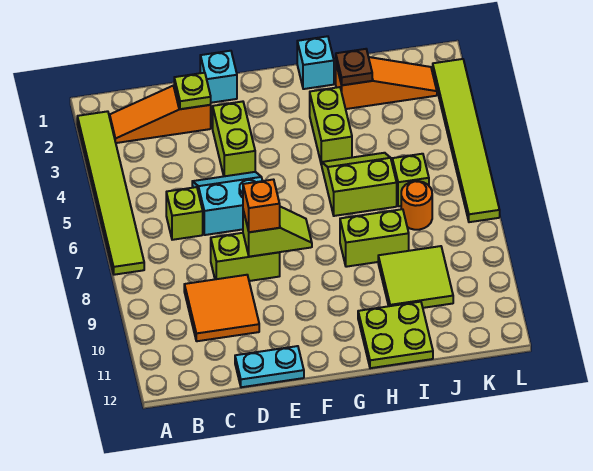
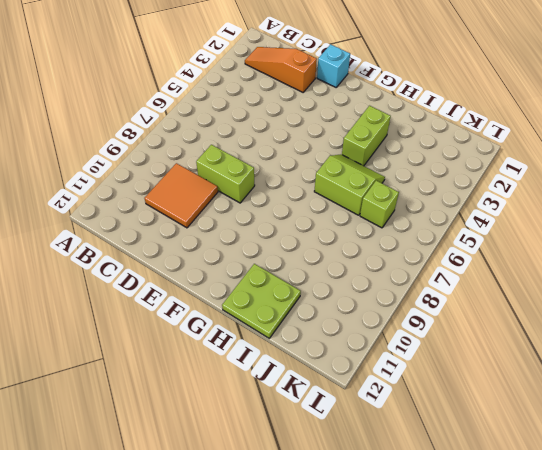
none -> lime 1x6 tile [77,111,144,275]
none -> lime 1x1 brick [166,187,203,240]
none -> cyan 2x2 slope [192,172,262,235]

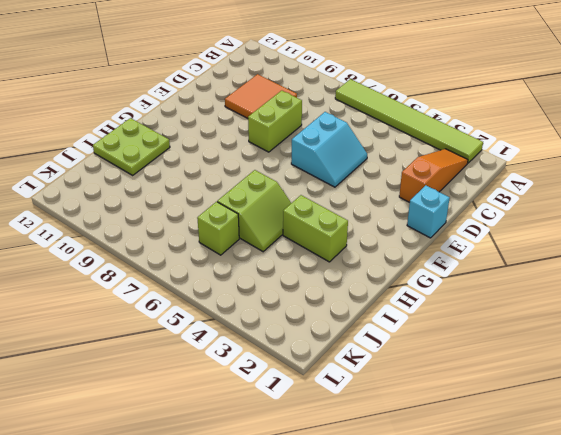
none -> lime 1x1 brick [166,187,203,240]
none -> cyan 1x2 plate [235,346,304,387]
none -> lime 1x2 brick [213,101,255,176]

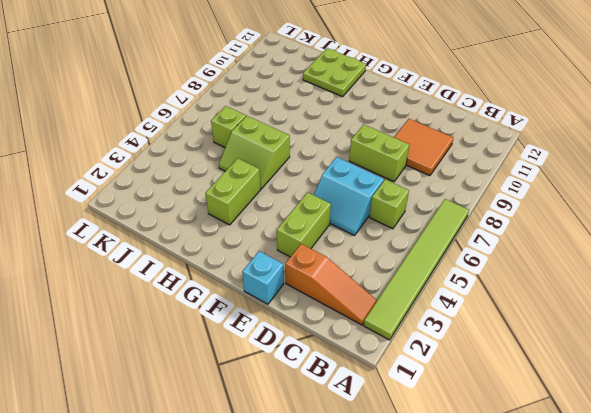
none -> cyan 1x2 plate [235,346,304,387]
none -> cyan 1x1 brick [297,36,334,89]
none -> lime 1x2 brick [340,209,409,267]

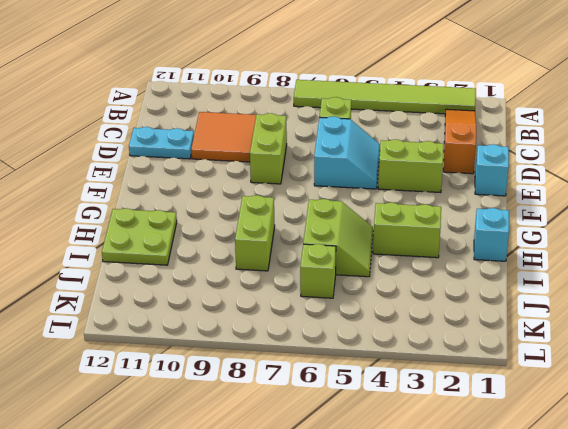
cyan 1x2 plate [129,127,194,159] -> cyan 1x2 plate turned to [235,346,304,387]
none -> orange 1x3 slope [336,57,437,109]
none -> lime 2x2 tile [378,246,453,308]
none -> orange 1x1 round brick [401,181,432,230]

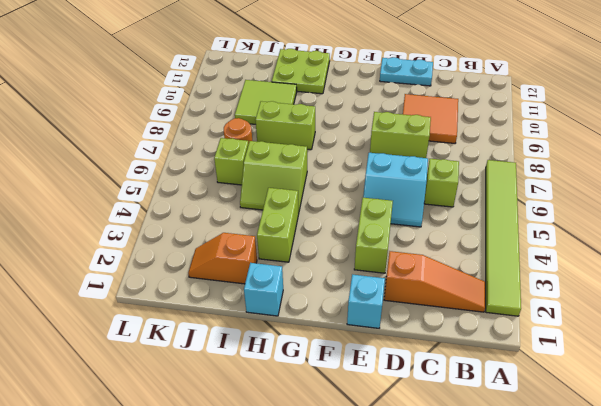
orange 1x2 slope [188,233,257,284] -> orange 1x3 slope [336,57,437,109]
none -> lime 1x6 tile [433,59,500,222]
none -> lime 1x1 plate [174,73,211,109]
none -> lime 1x2 slope [243,207,312,257]

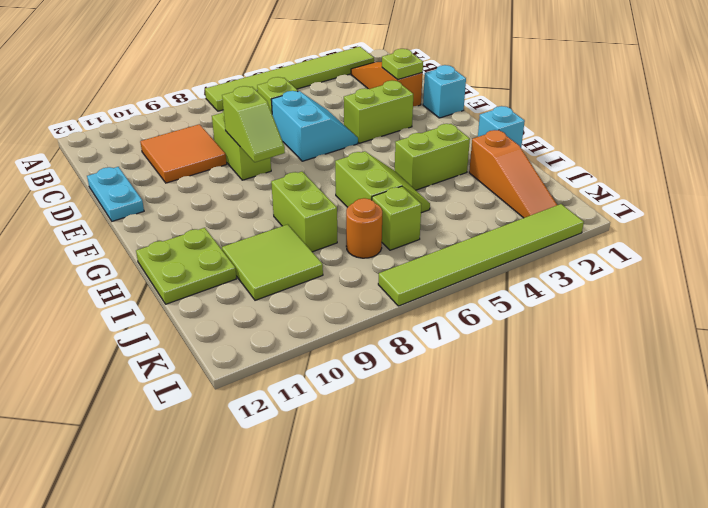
none -> brown 1x1 plate [336,49,372,85]
none -> orange 1x1 brick [243,180,280,232]

